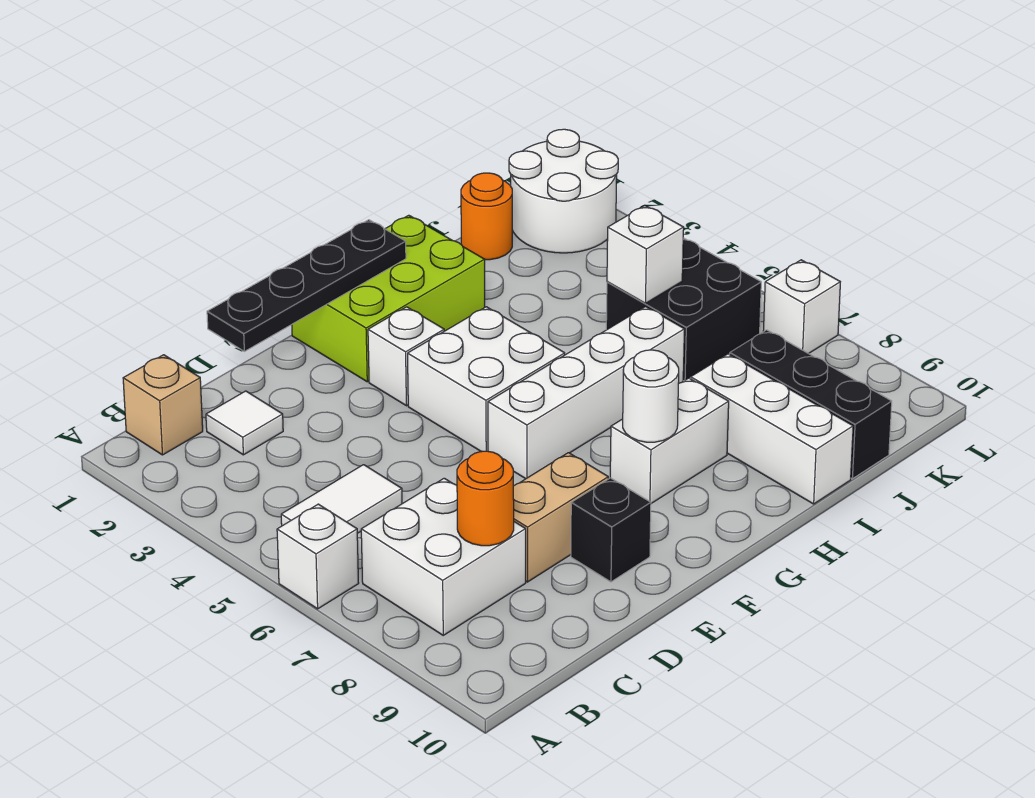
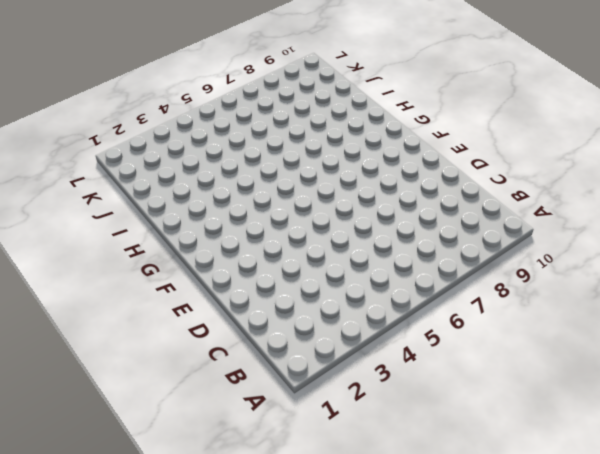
none -> white 1x1 brick [277,504,359,609]
none -> tan 1x1 brick [123,355,203,455]
none -> white 1x2 tile [281,465,402,533]

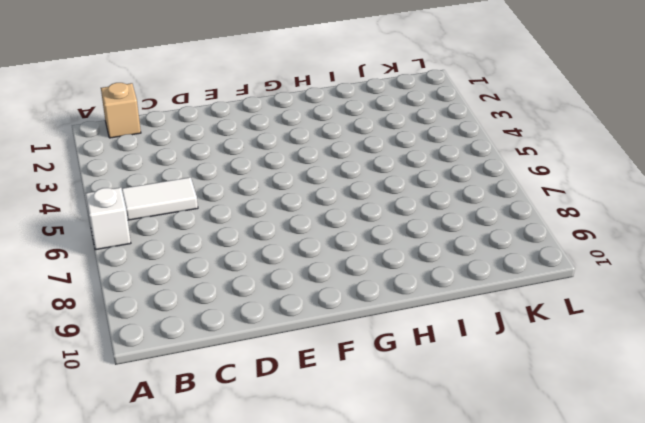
none -> white 2x2 brick [361,478,526,635]
none -> white 1x1 tile [206,391,283,455]
none -> tan 1x2 brick [513,453,608,582]

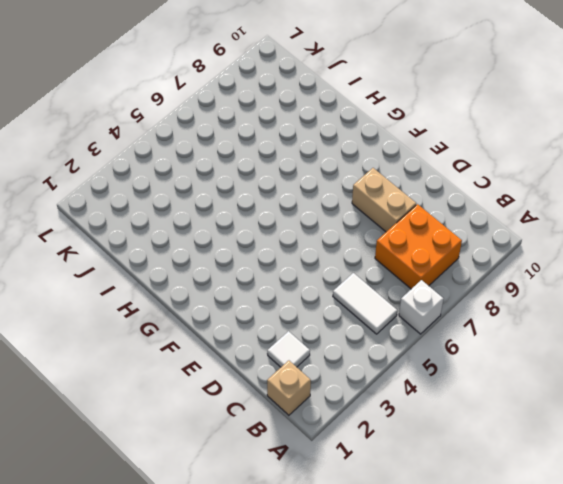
orange 2x2 brick [375,204,462,289] -> white 2x2 brick [361,478,526,635]
none -> black 1x1 brick [571,478,651,582]
none -> lime 2x3 brick [292,215,485,382]
none -> white 1x1 brick [368,307,444,406]

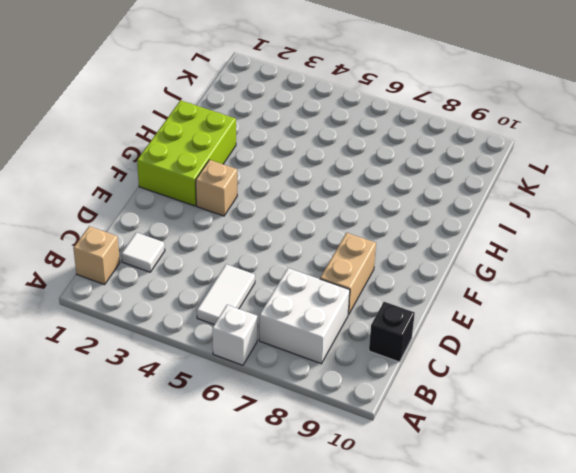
black 1x1 brick [369,302,415,362] -> black 1x1 brick moved to [571,478,651,582]
tan 1x1 brick [196,160,237,216] -> white 1x1 brick [368,307,444,406]
none -> white 2x2 brick [408,307,565,452]
none -> white 1x4 brick [488,307,684,479]
none -> white 1x2 brick [610,378,729,503]

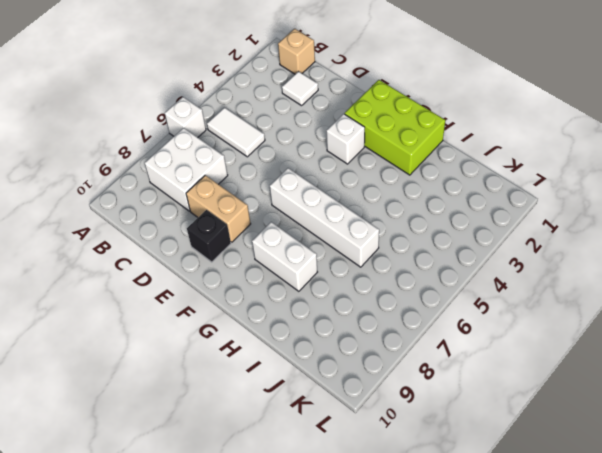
none -> white 2x2 brick [408,307,565,452]
none -> white 1x3 brick [691,354,853,504]
none -> orange 1x1 round brick [461,173,512,260]

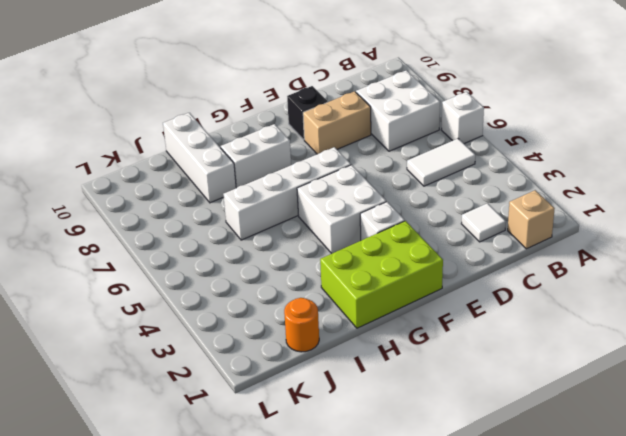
none -> black 2x2 brick [606,238,761,381]
none -> black 1x3 brick [730,330,892,479]
none -> white 2x2 round brick [509,129,618,253]

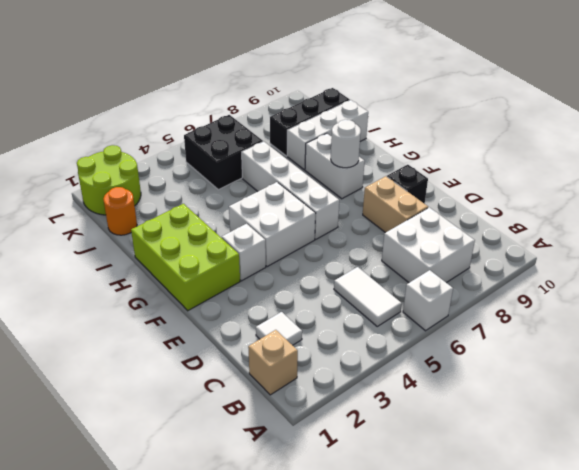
lime 2x2 round brick [77,145,141,215] -> white 2x2 round brick [509,129,618,253]
none -> white 1x1 brick [763,260,840,354]
none -> orange 1x1 round brick [457,451,514,546]
none -> black 1x4 plate [207,220,406,351]

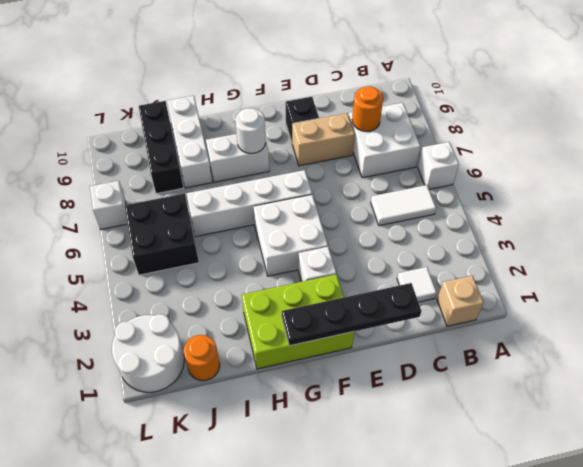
none -> white 1x1 brick [607,205,684,303]

